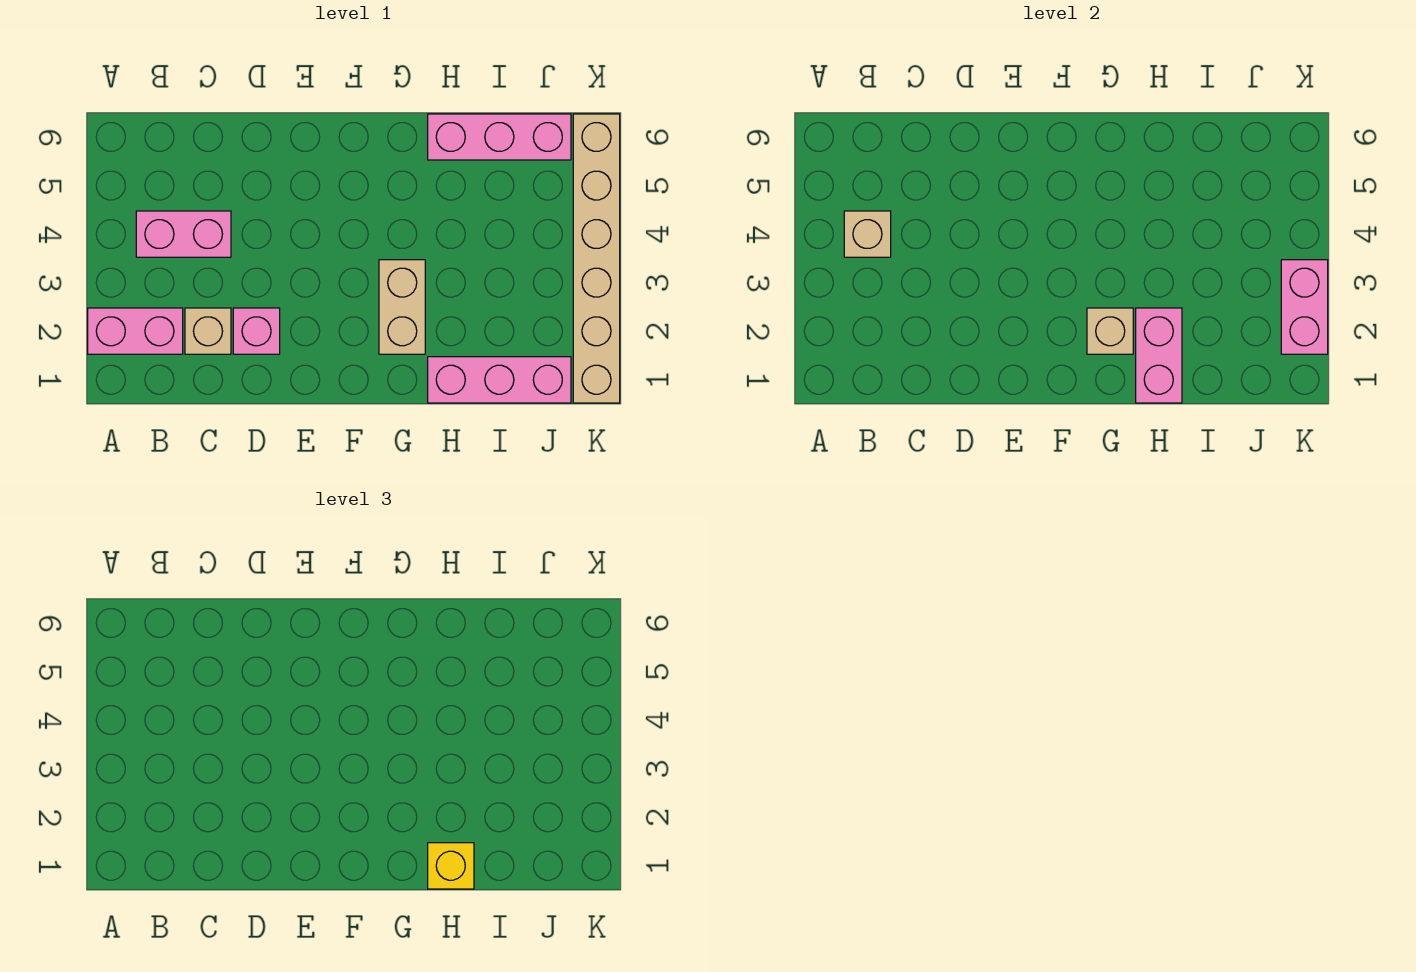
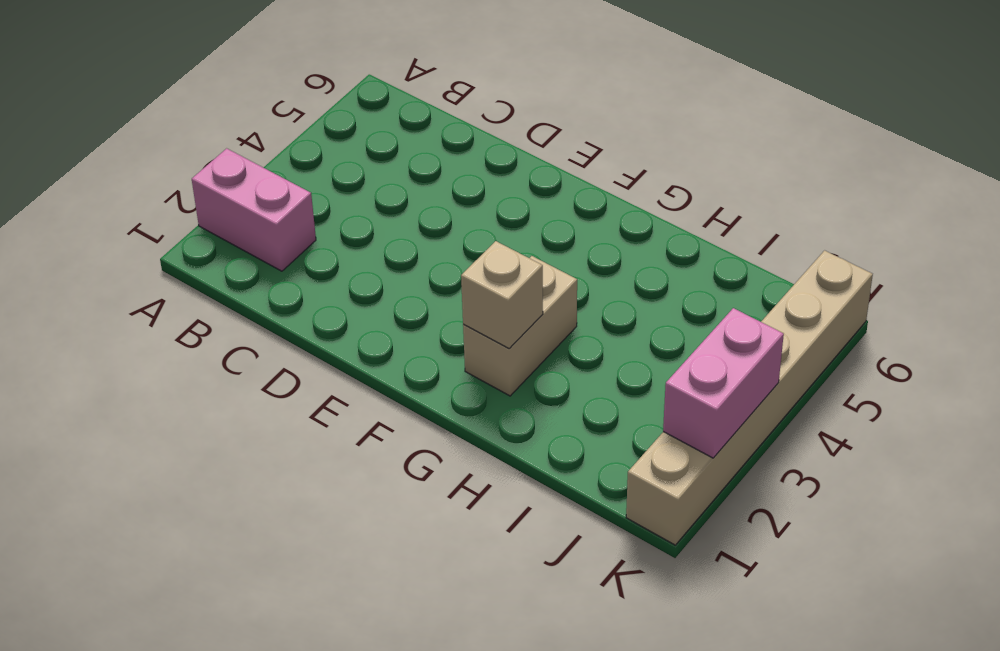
none -> pink 1x2 brick [136,211,231,257]
none -> tan 1x1 brick [185,308,231,354]
none -> pink 1x1 brick [233,308,280,354]

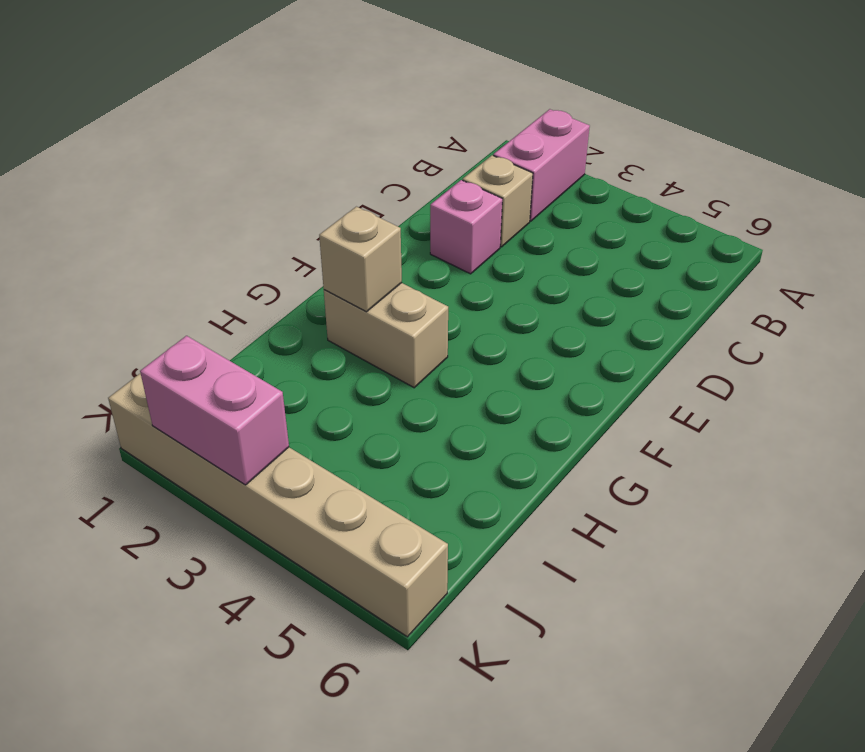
none -> pink 1x2 brick [136,211,231,257]
none -> pink 1x3 brick [428,357,571,403]
none -> pink 1x3 brick [428,114,571,160]

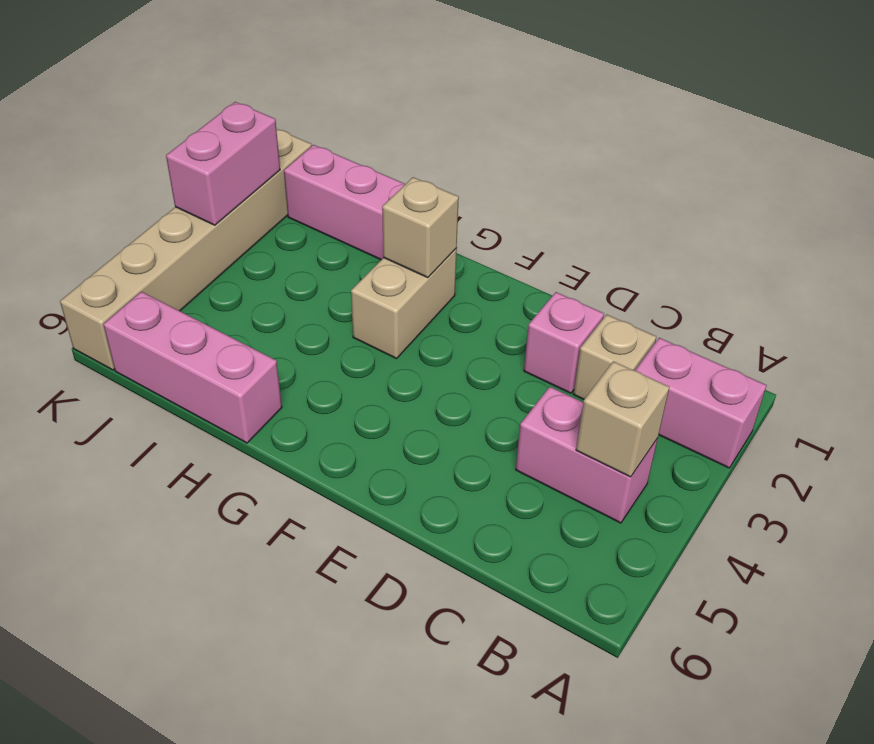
none -> pink 1x2 brick [1136,308,1182,403]
none -> yellow 1x1 brick [428,843,474,889]

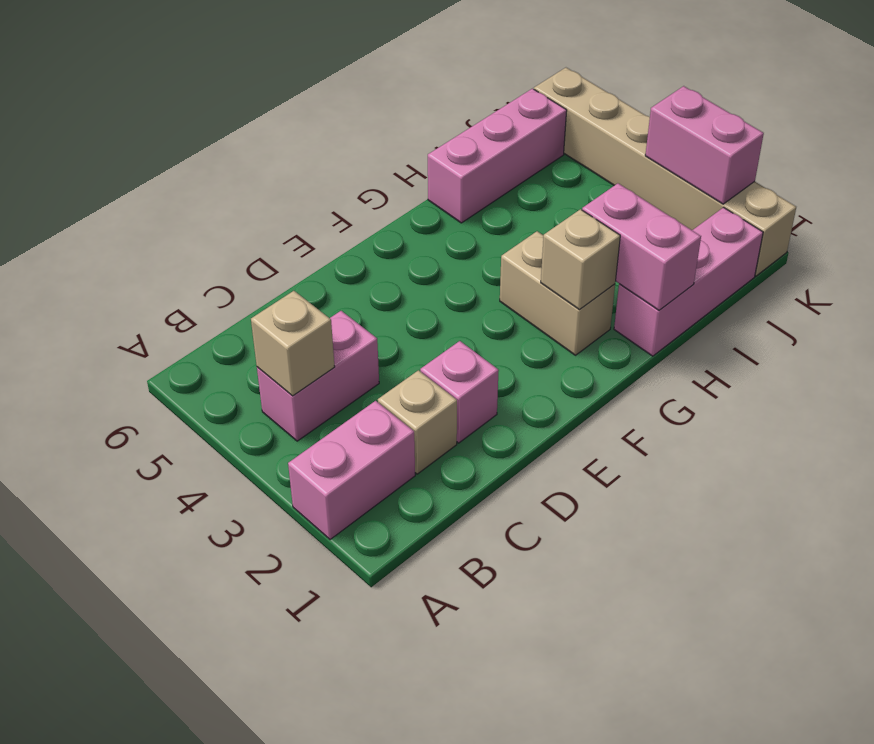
none -> yellow 1x1 brick [428,843,474,889]

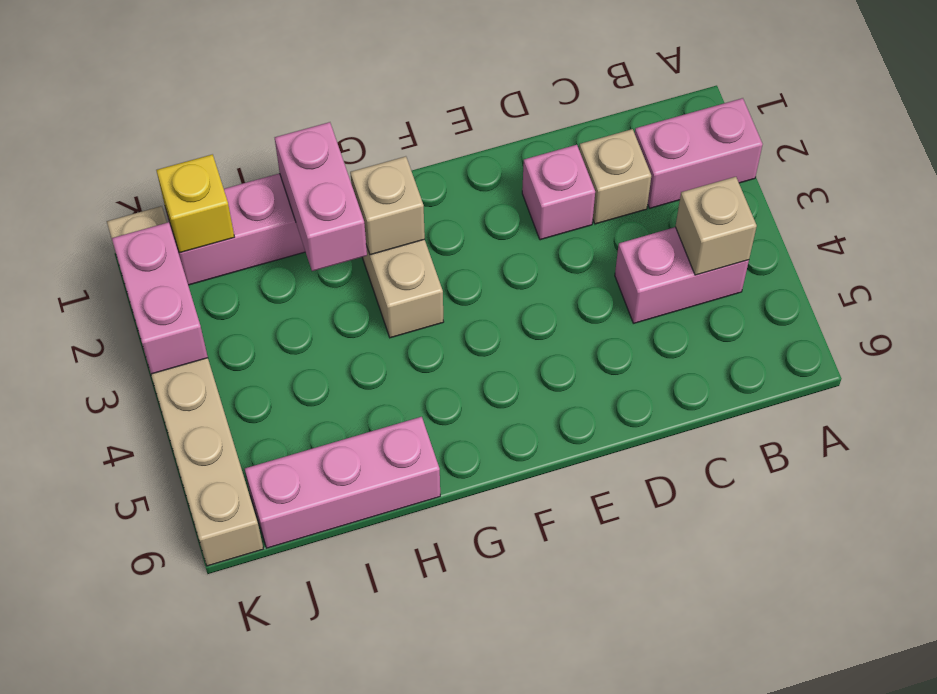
yellow 1x1 brick [156,154,234,253] -> yellow 1x1 brick moved to [428,843,474,889]

